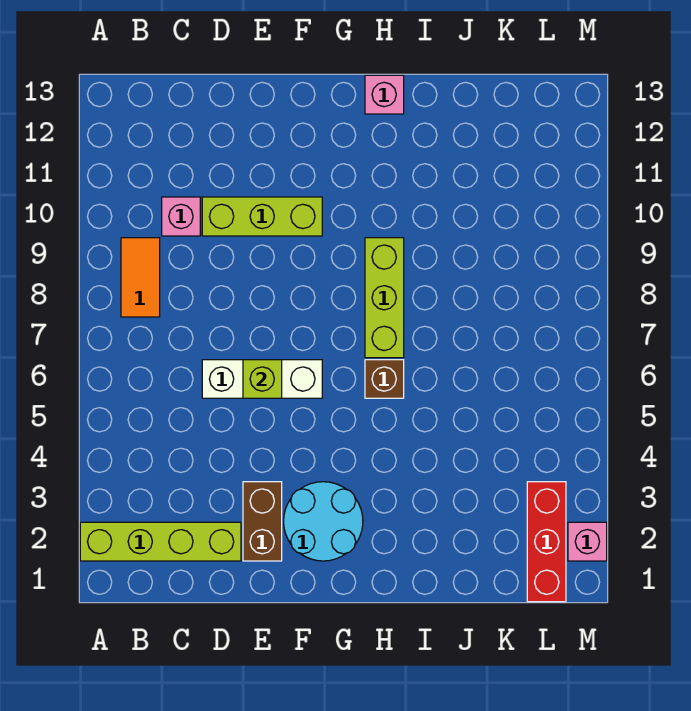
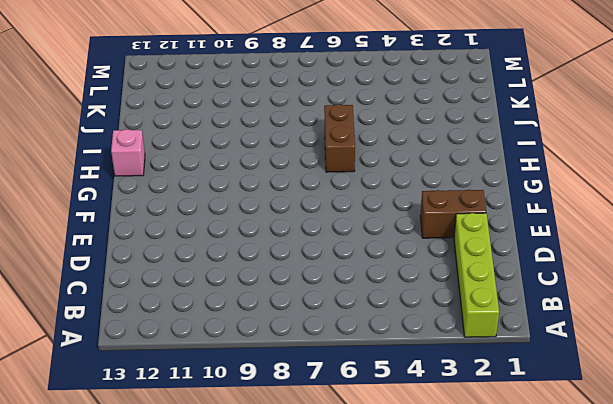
brown 1x2 brick [324,104,355,172] -> brown 1x1 brick [365,360,404,398]
none -> orange 1x2 tile [121,238,160,317]
none -> pink 1x1 brick [162,197,200,236]
none -> white 1x3 brick [202,360,322,398]

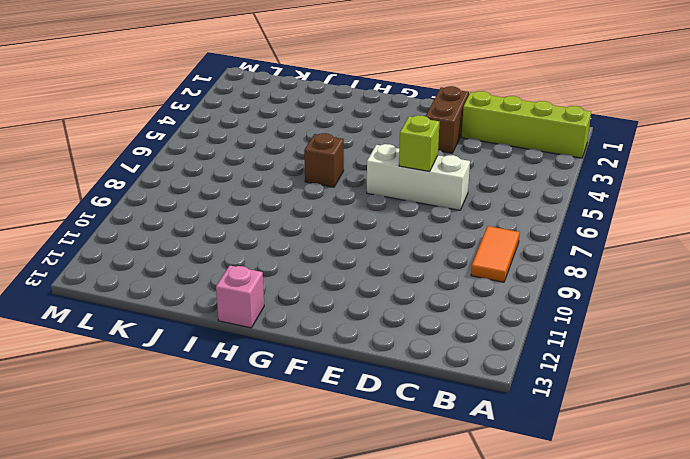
none -> pink 1x1 brick [162,197,200,236]
none -> lime 1x3 brick [202,197,322,236]
none -> cyan 2x2 round brick [284,482,363,561]

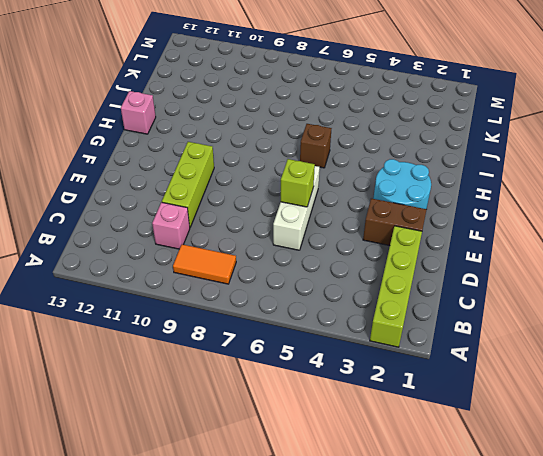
none -> lime 1x3 brick [365,238,404,358]
none -> red 1x3 brick [527,482,566,602]
none -> pink 1x1 brick [568,522,607,561]

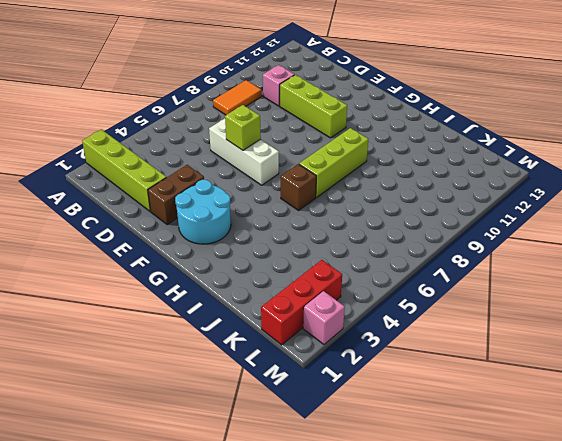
none -> pink 1x1 brick [365,75,404,114]

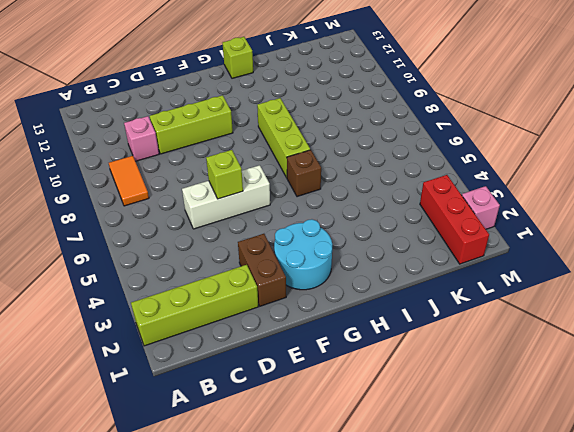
lime 1x1 brick [223,37,253,78] -> pink 1x1 brick [365,75,404,114]

